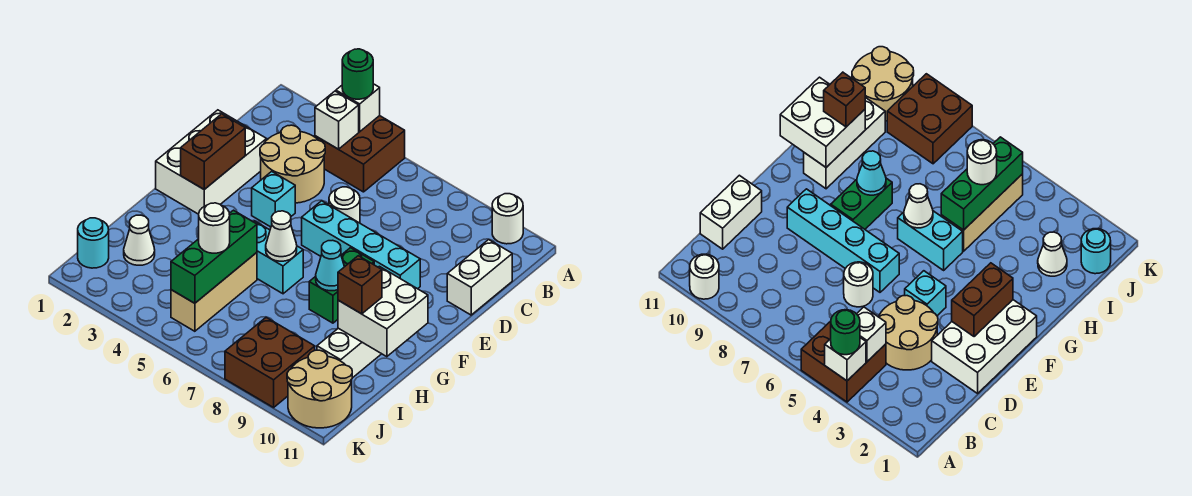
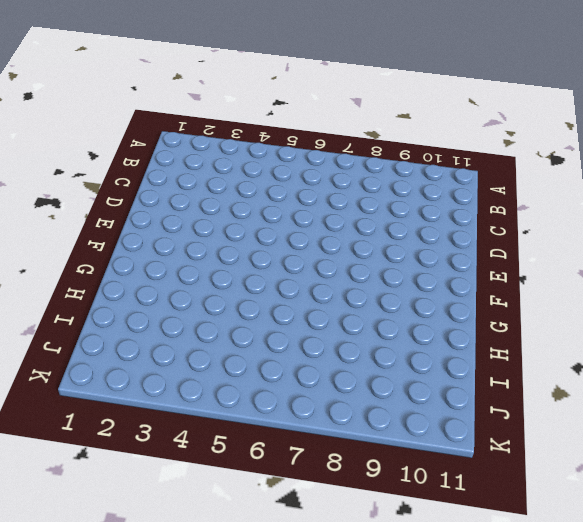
none -> brown 2x2 brick [315,116,405,192]
none -> white 1x1 round brick [492,194,523,244]
none -> tan 2x2 round brick [260,125,325,203]

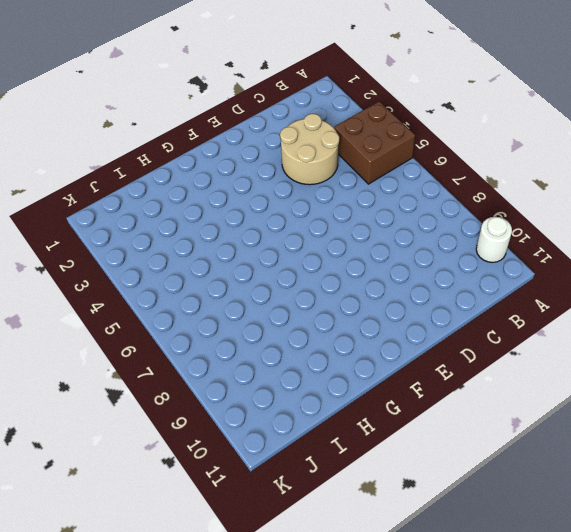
none -> white 1x2 brick [447,240,512,315]
none -> white 2x3 brick [156,110,267,214]
none -> white 1x1 round brick [329,187,360,223]

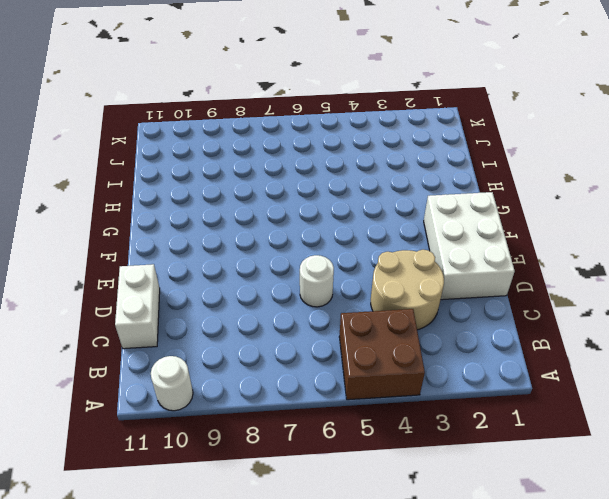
none -> cyan 1x1 brick [252,171,295,227]
none -> cyan 1x4 brick [302,201,420,289]
none -> green 1x2 brick [309,248,374,323]

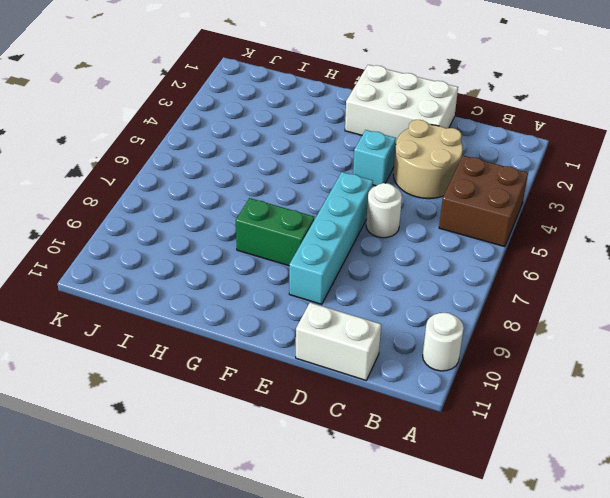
none -> cyan 1x2 brick [254,221,303,294]
none -> white 1x3 brick [317,328,381,378]
none -> tan 1x3 brick [171,253,257,331]

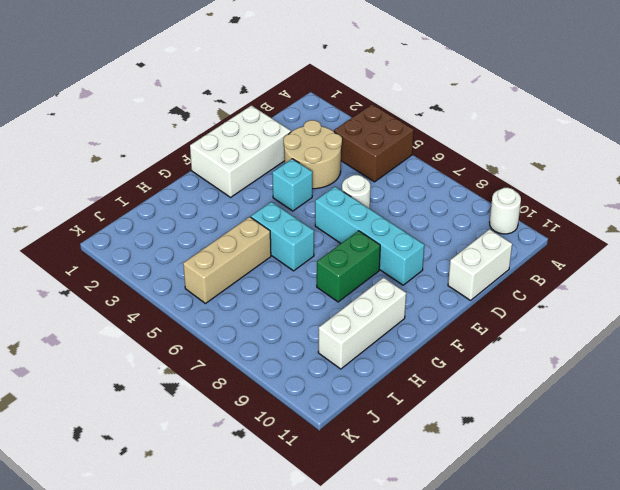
none -> white 1x1 cone [124,215,155,265]
none -> cyan 1x1 round brick [78,218,109,268]
none -> brown 2x2 brick [225,317,315,407]

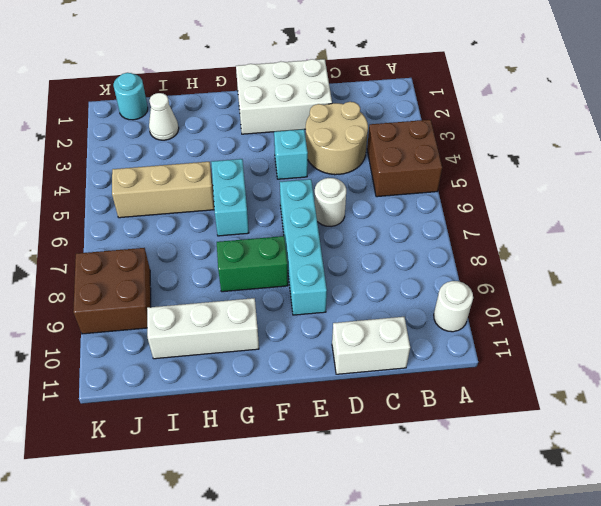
none -> tan 2x2 round brick [287,350,352,428]
none -> white 1x1 brick [336,84,380,132]
none -> white 1x1 brick [315,91,359,149]

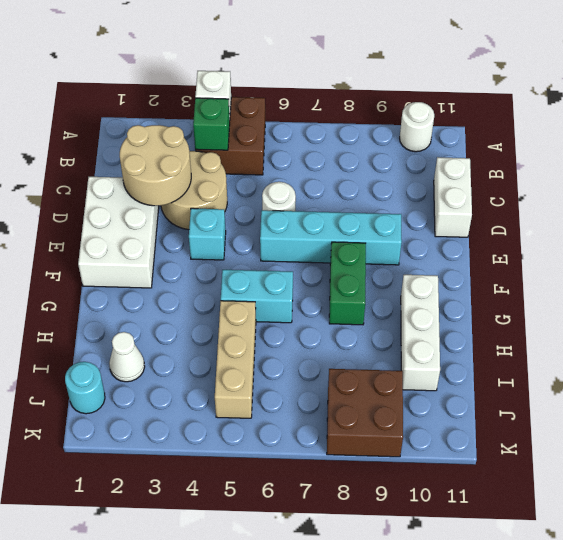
green 1x1 brick [193,98,230,150] -> white 1x1 brick [315,91,359,149]
tan 2x2 round brick [120,125,191,206] -> tan 2x2 round brick moved to [287,350,352,428]
none -> brown 1x2 brick [181,114,245,189]
none -> white 1x1 cone [266,211,297,261]
none -> cyan 1x1 cone [316,240,344,291]

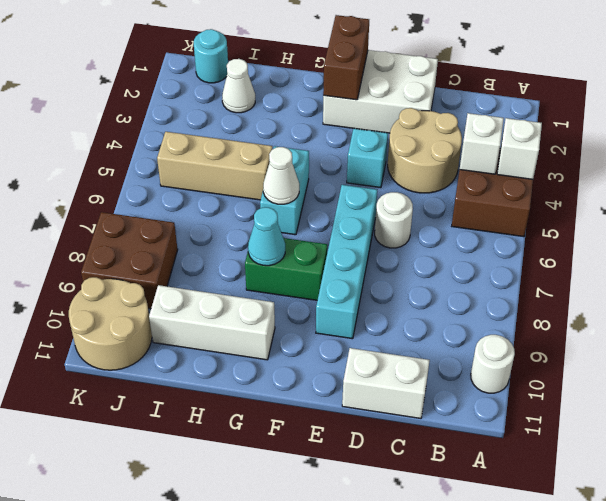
brown 1x2 brick [323,15,369,100] -> brown 1x2 brick turned to [181,114,245,189]
none -> white 2x2 brick [338,266,428,357]
none -> green 1x3 brick [171,210,257,303]
none -> green 1x1 round brick [342,49,373,99]

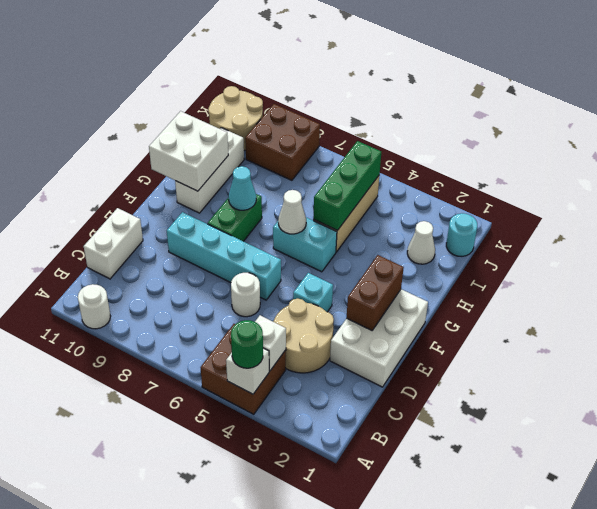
none -> brown 1x1 brick [338,256,382,314]
none -> white 1x1 round brick [199,203,230,253]

